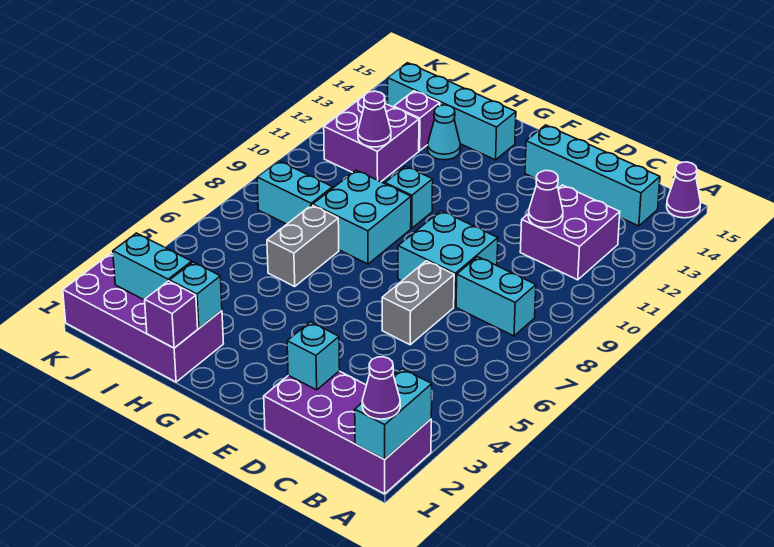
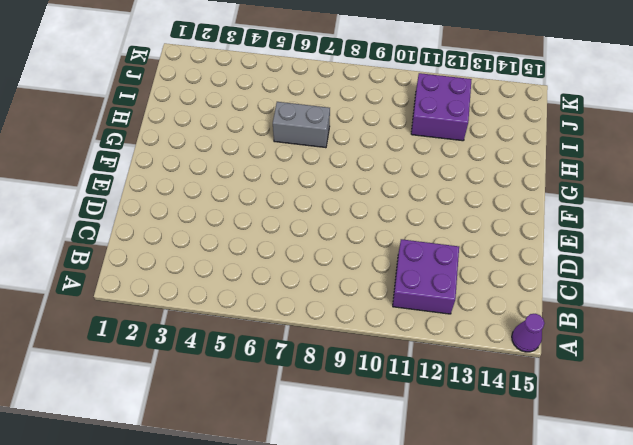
none -> purple 2x4 brick [264,371,431,494]
none -> cyan 1x2 brick [456,257,536,336]
none -> cyan 1x4 brick [525,125,660,226]

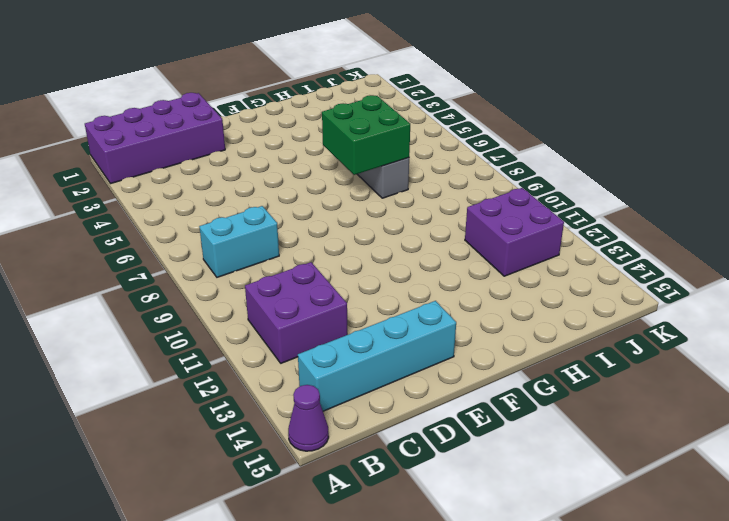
green 2x2 brick [322,95,410,175] -> none
none -> grey 1x2 brick [382,261,454,345]
none -> cyan 2x2 brick [398,211,498,307]
none -> cyan 2x2 brick [313,170,411,264]

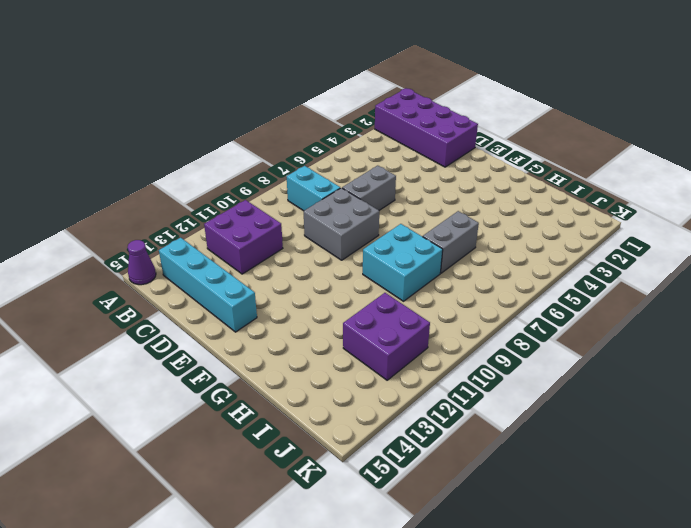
grey 2x2 brick [304,188,379,260] -> cyan 2x2 brick [398,211,498,307]
none -> cyan 1x1 brick [385,166,433,228]
none -> cyan 1x4 brick [388,63,516,160]
none -> purple 2x4 brick [63,253,224,382]

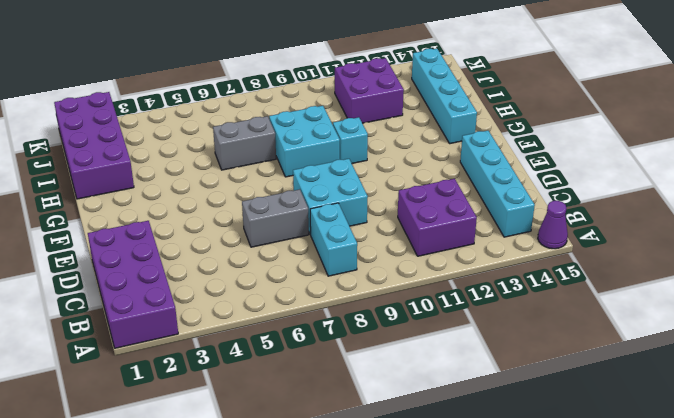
none -> cyan 1x1 cone [428,105,460,160]
none -> cyan 1x2 brick [257,161,333,224]
none -> purple 1x1 brick [394,91,440,151]

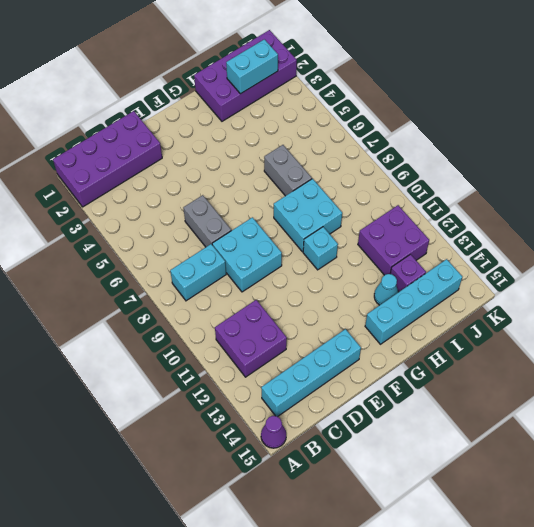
none -> cyan 1x2 brick [257,161,333,224]
none -> cyan 1x2 brick [355,369,432,459]
none -> purple 1x1 cone [528,171,563,228]

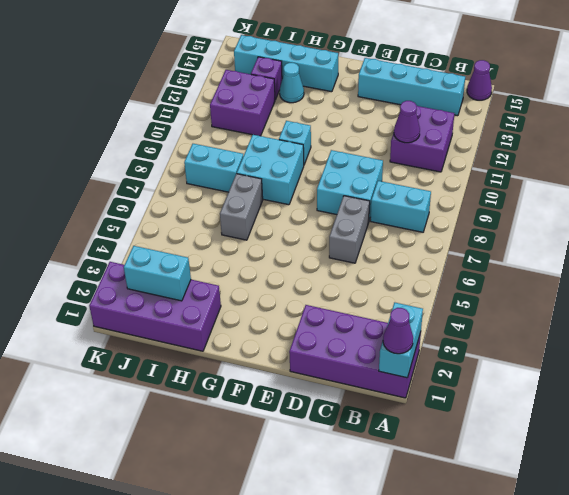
none -> cyan 1x1 brick [287,322,340,390]
none -> purple 1x1 brick [145,281,198,348]
none -> cyan 1x1 brick [170,262,222,328]

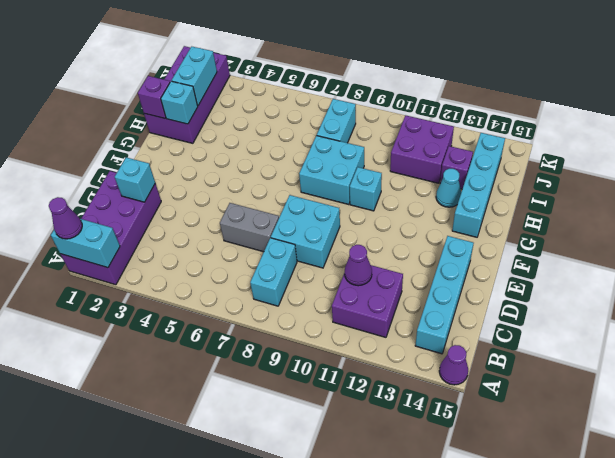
none -> grey 1x2 brick [267,205,339,286]
none -> purple 1x1 cone [358,91,391,147]

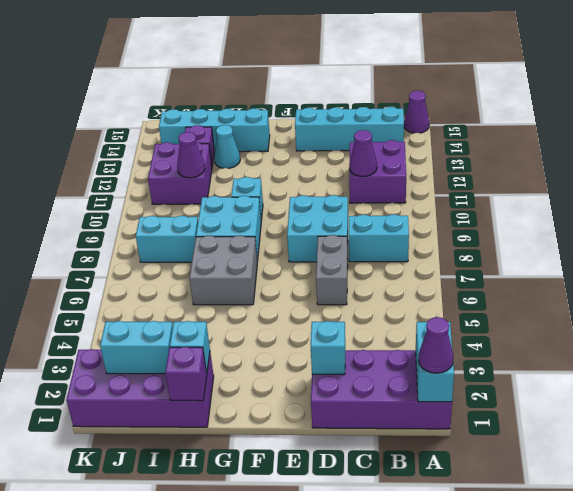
grey 2x2 brick [189,235,257,305] -> grey 1x2 brick [267,205,339,286]

